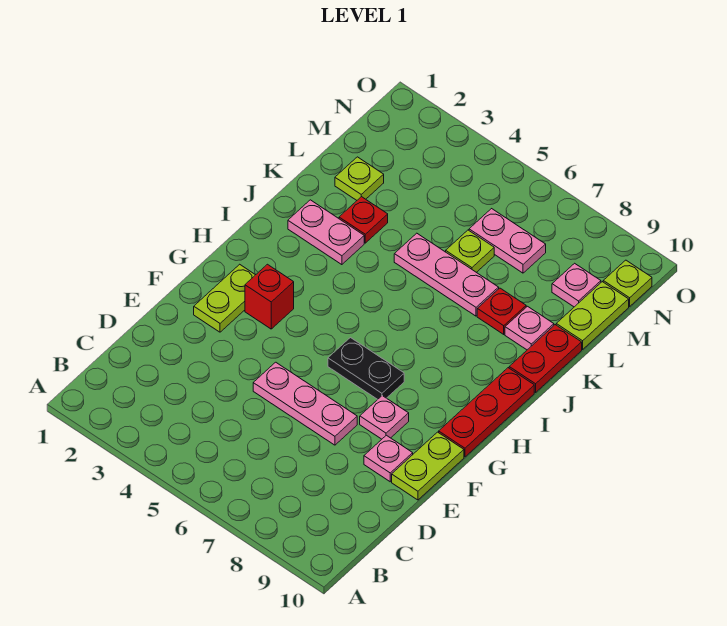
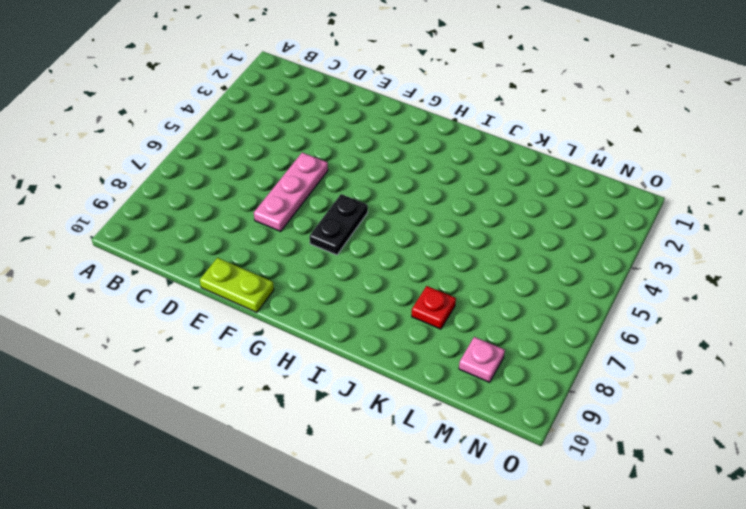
none -> pink 1x1 plate [364,435,413,482]
none -> lime 1x2 plate [194,264,255,332]
none -> pink 1x1 plate [360,396,409,439]

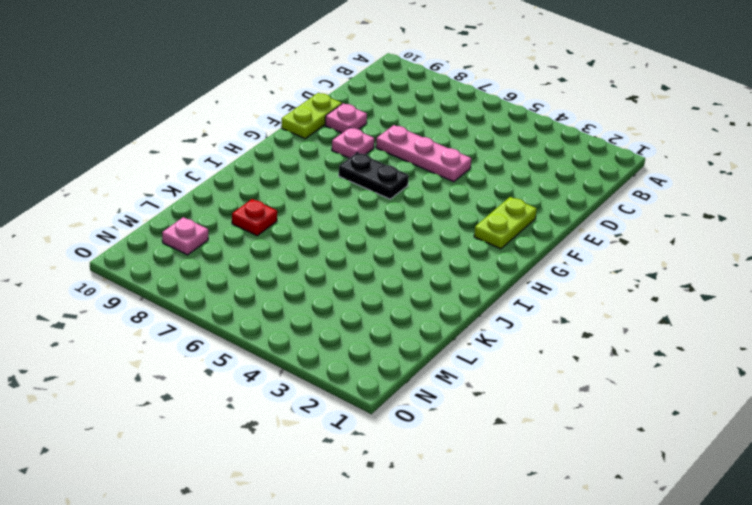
none -> red 1x1 brick [245,264,294,329]
none -> red 1x3 plate [439,368,534,457]
none -> pink 1x2 plate [288,200,364,265]

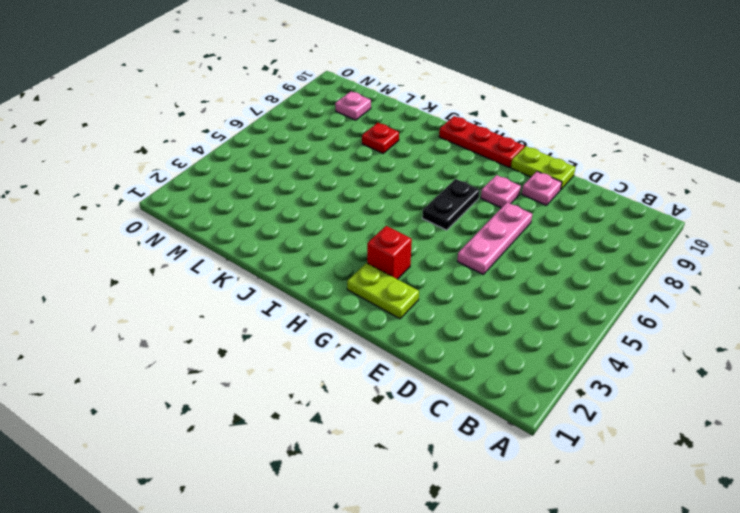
none -> pink 1x2 plate [288,200,364,265]
none -> red 1x2 plate [509,325,582,392]
none -> red 1x1 plate [339,197,388,243]

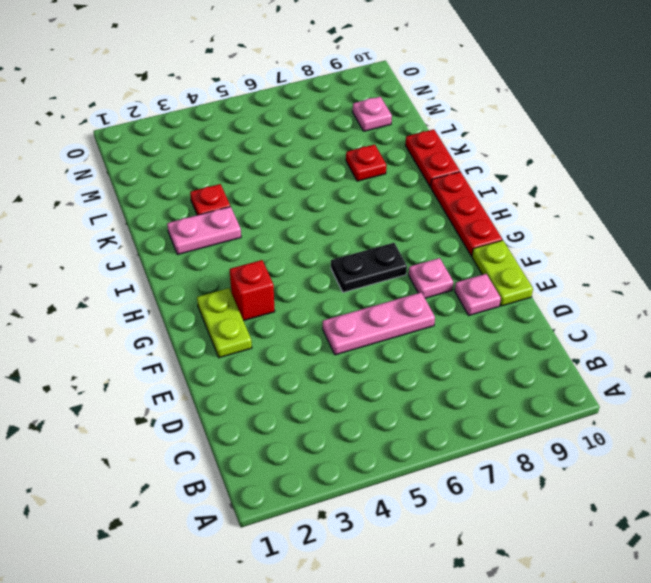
none -> pink 1x3 plate [394,233,499,316]
none -> pink 1x1 plate [505,306,554,350]
none -> lime 1x1 plate [335,157,384,200]

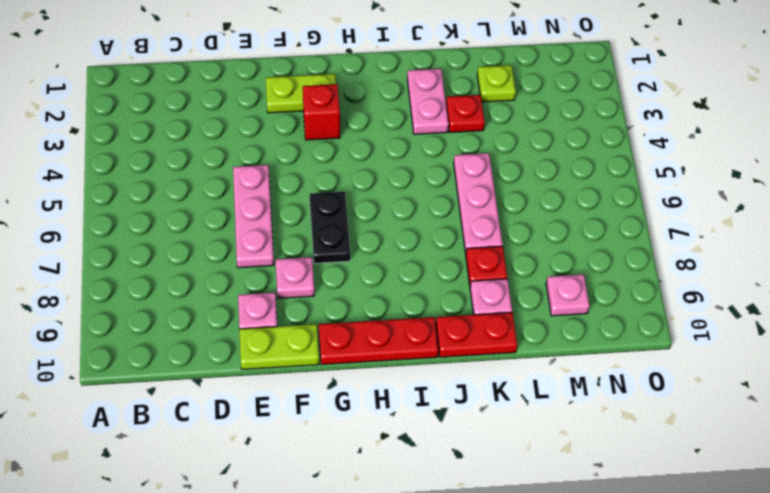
none -> lime 1x1 plate [446,230,494,272]
none -> lime 1x2 plate [556,282,629,349]
none -> pink 1x2 plate [469,209,546,273]

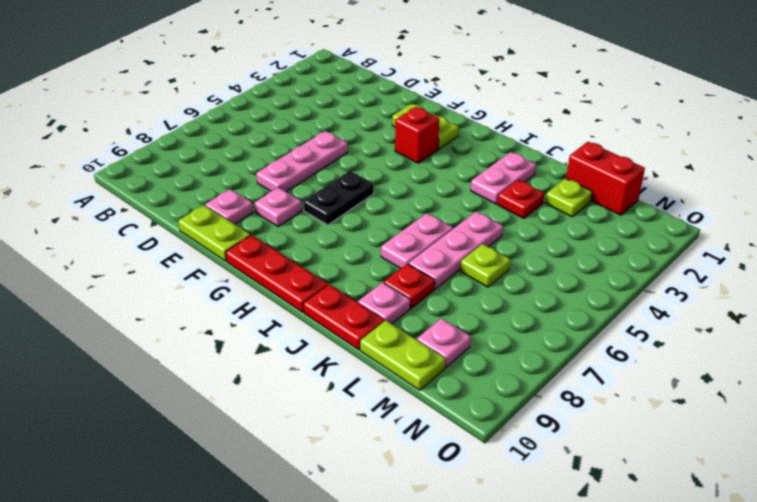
pink 1x2 plate [381,213,453,269] -> pink 1x2 plate moved to [469,209,546,273]
red 1x2 brick [566,142,645,215] -> none
none -> lime 1x1 plate [603,260,652,306]

